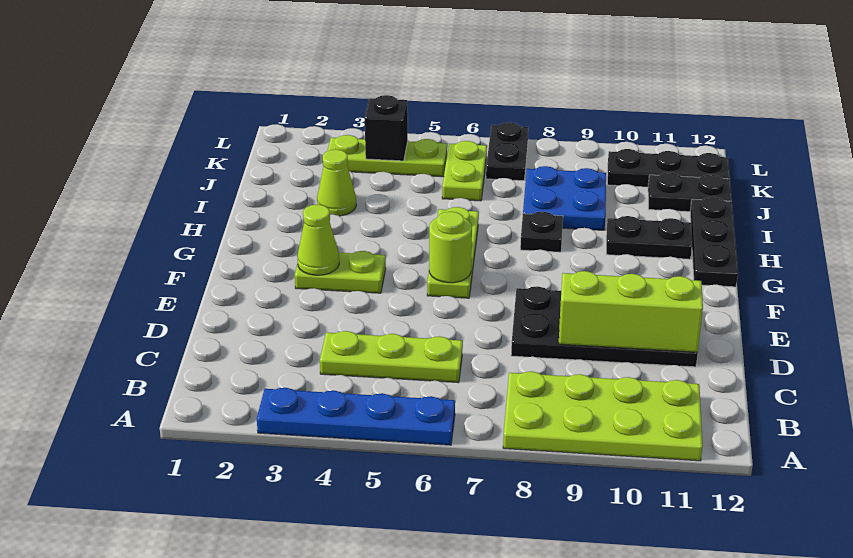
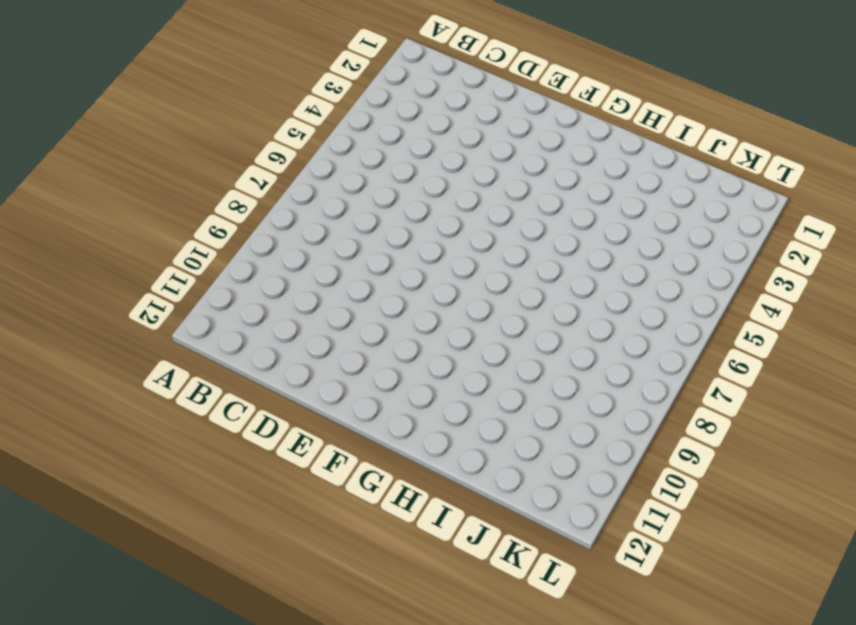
none -> blue 1x4 plate [257,388,455,445]
none -> lime 2x4 plate [503,371,703,461]
none -> lime 1x3 plate [320,331,463,383]

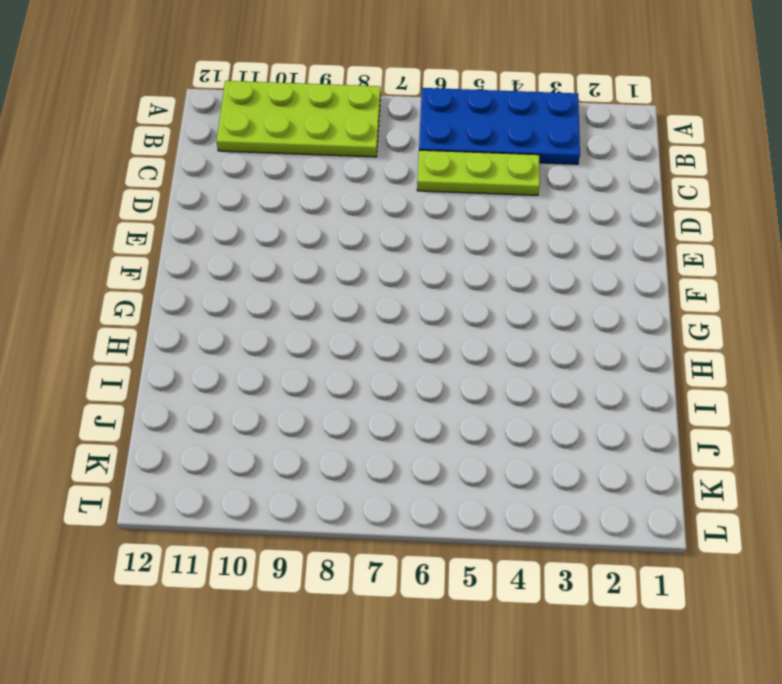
blue 2x4 plate [419,88,580,164] -> blue 1x4 plate [257,388,455,445]
none -> black 2x4 plate [511,286,698,367]
none -> lime 1x2 plate [295,251,386,293]
none -> lime 1x3 plate [427,207,479,298]

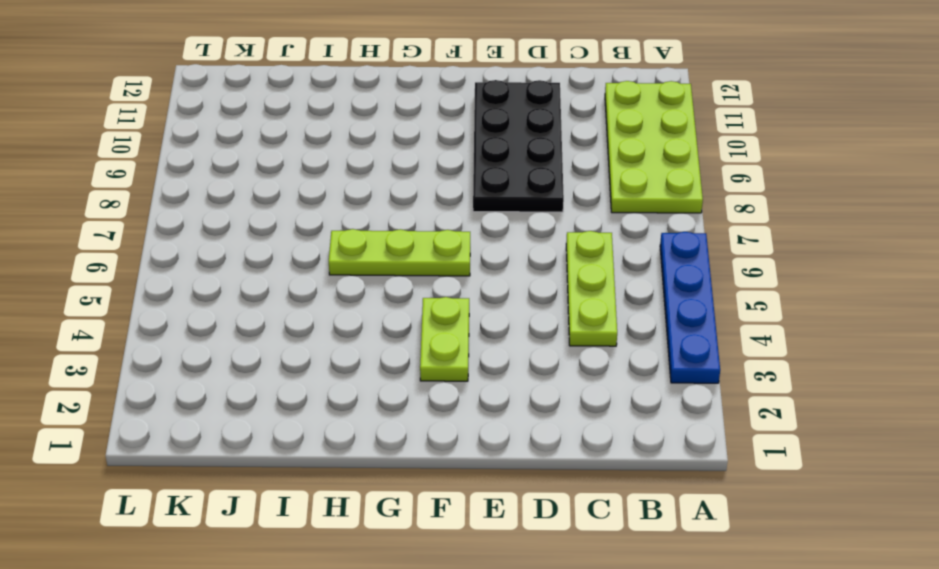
none -> black 1x3 plate [690,197,738,287]
none -> black 1x1 plate [520,211,563,252]
none -> black 1x2 plate [606,216,692,259]

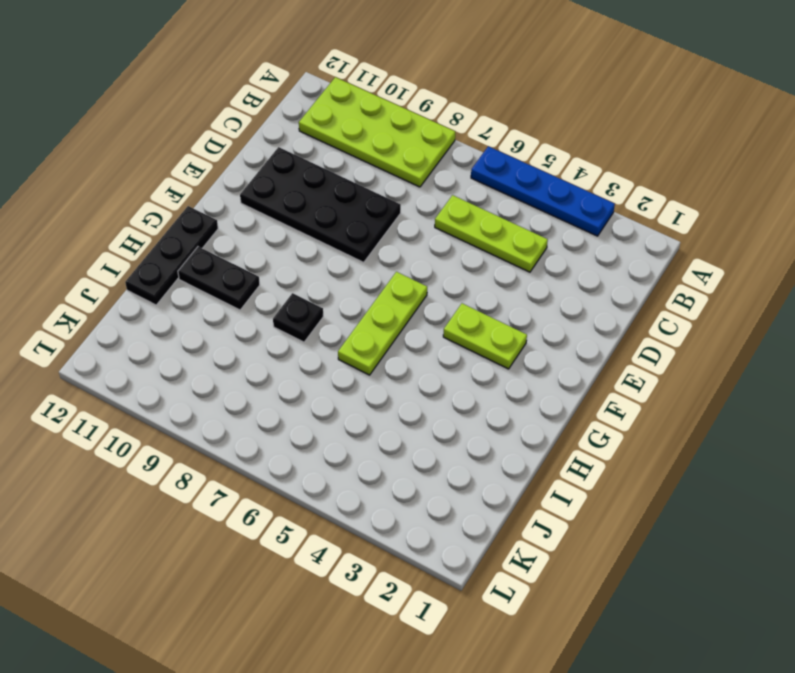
none -> lime 1x1 cone [317,150,356,216]
none -> blue 2x2 plate [523,166,606,230]
none -> lime 1x2 plate [442,141,487,201]

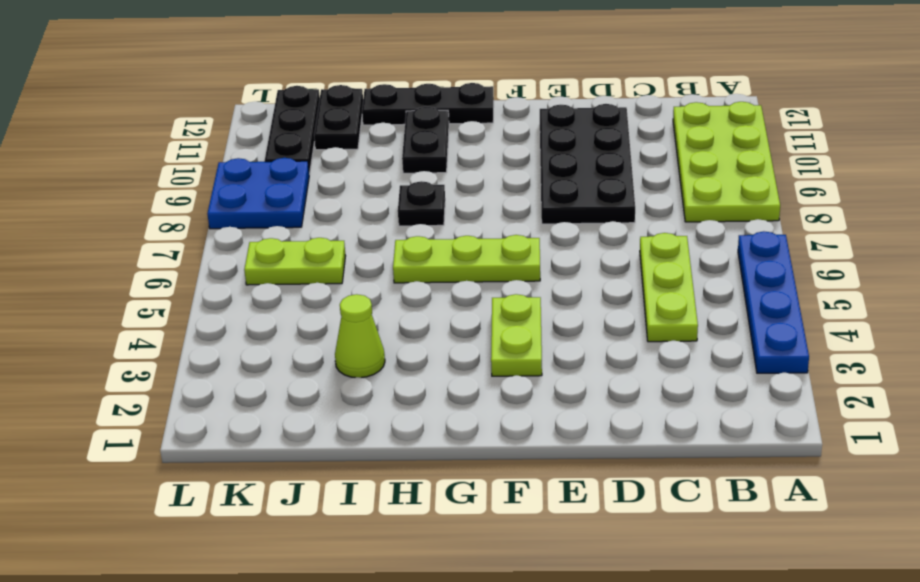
blue 2x2 plate [207,158,309,229] -> blue 2x2 plate moved to [523,166,606,230]
none -> lime 1x3 plate [327,135,447,177]
none -> black 1x2 plate [486,122,528,181]
none -> lime 1x3 brick [559,271,703,352]

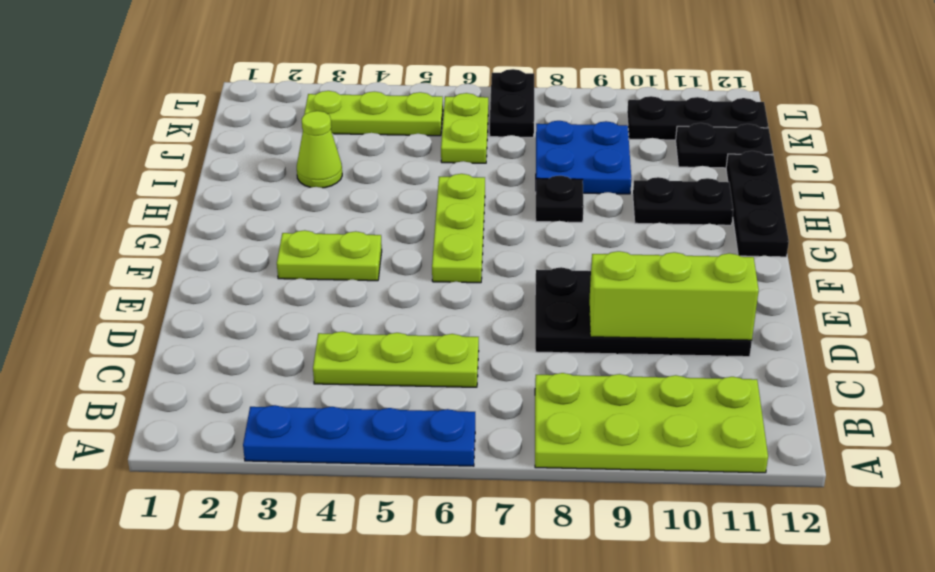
none -> lime 1x1 cone [297,205,339,275]
none -> lime 1x1 round brick [429,212,472,283]
none -> black 1x1 brick [365,95,408,161]

